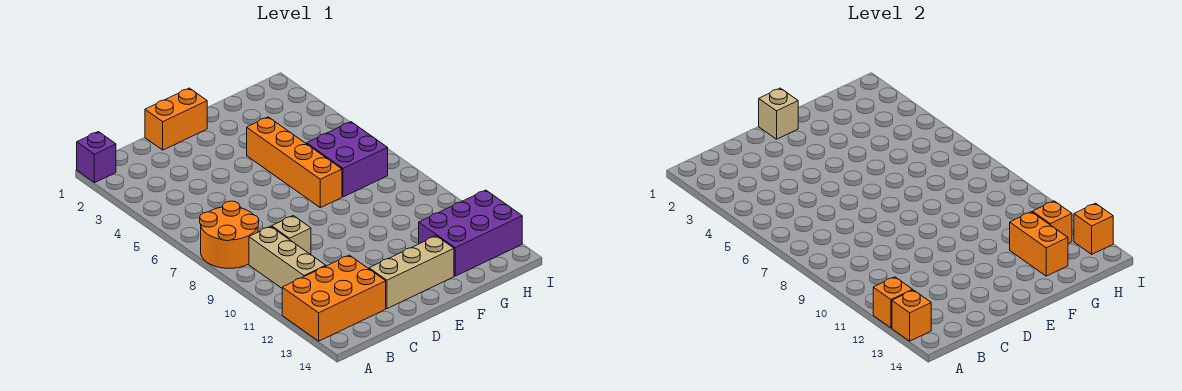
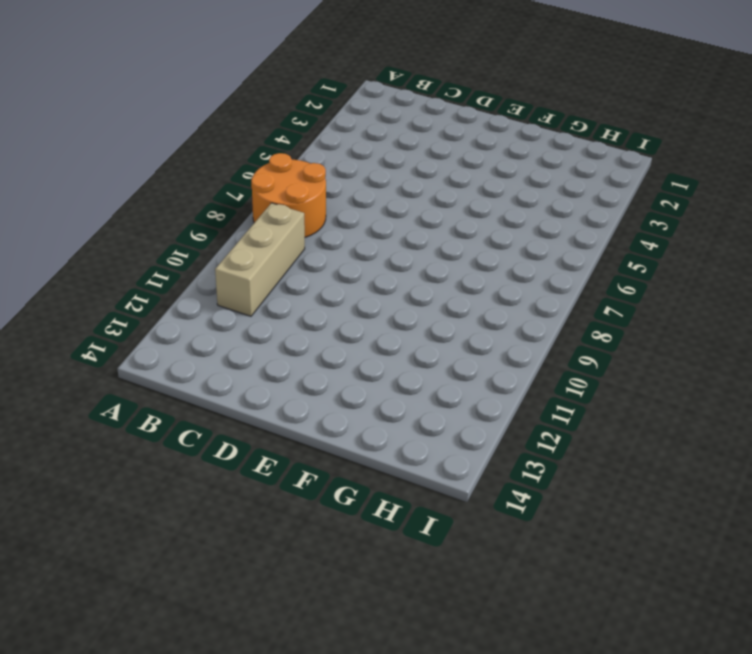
none -> purple 1x1 brick [77,132,116,183]
none -> orange 2x3 brick [282,255,386,341]
none -> tan 1x1 brick [272,216,311,255]

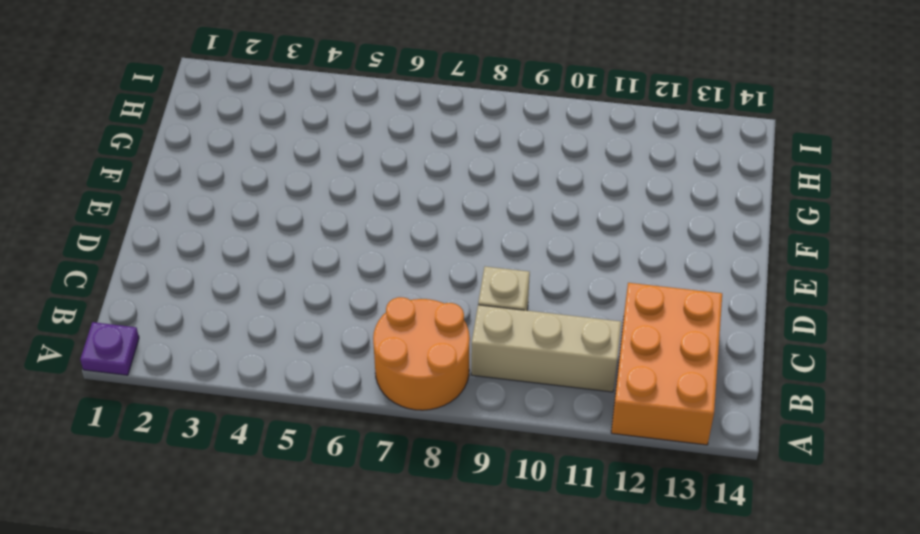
purple 1x1 plate [80,322,139,375] -> purple 1x1 brick [77,132,116,183]
none -> orange 1x2 brick [145,88,208,150]
none -> tan 1x3 brick [369,236,454,309]
none -> orange 1x4 brick [247,117,342,208]

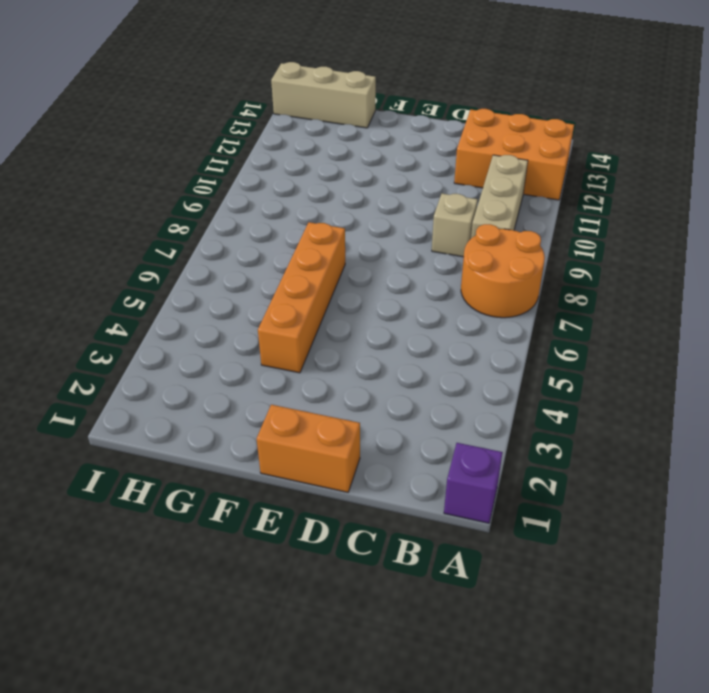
tan 1x3 brick [271,62,376,128] -> tan 1x3 brick moved to [369,236,454,309]
none -> purple 2x2 brick [307,122,388,197]
none -> purple 2x3 brick [419,190,522,276]
none -> orange 1x1 brick [873,277,912,328]

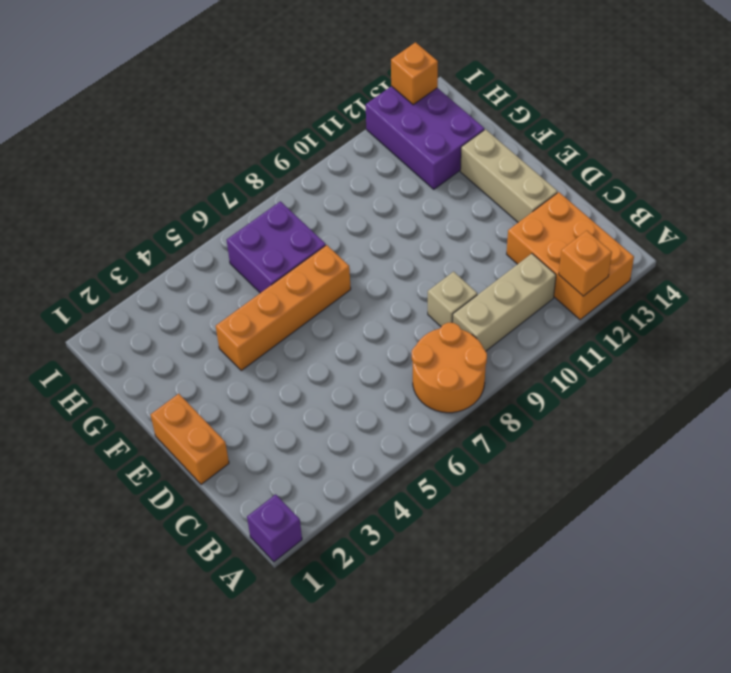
none -> orange 1x1 brick [892,290,931,341]
none -> tan 1x1 brick [759,88,799,139]
none -> orange 1x2 brick [1010,212,1068,276]

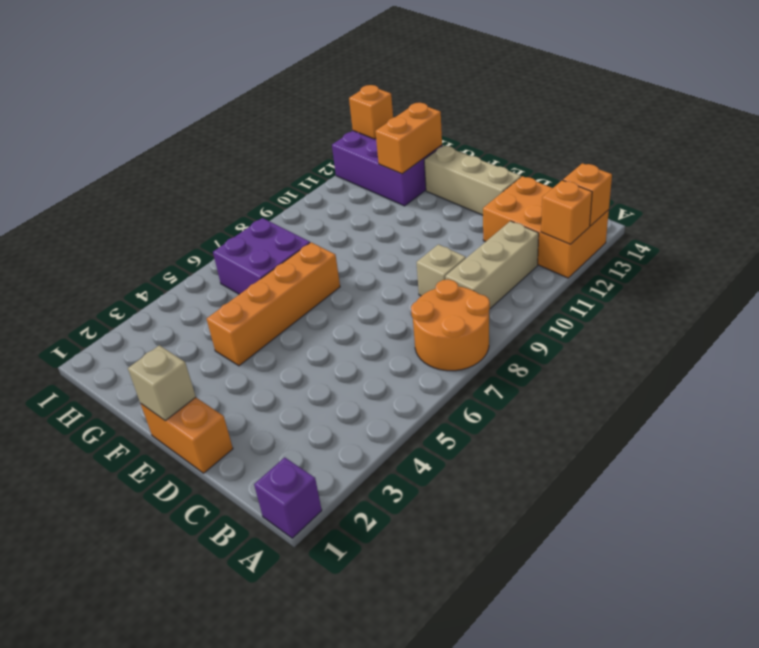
none -> orange 1x1 brick [1032,201,1072,244]

